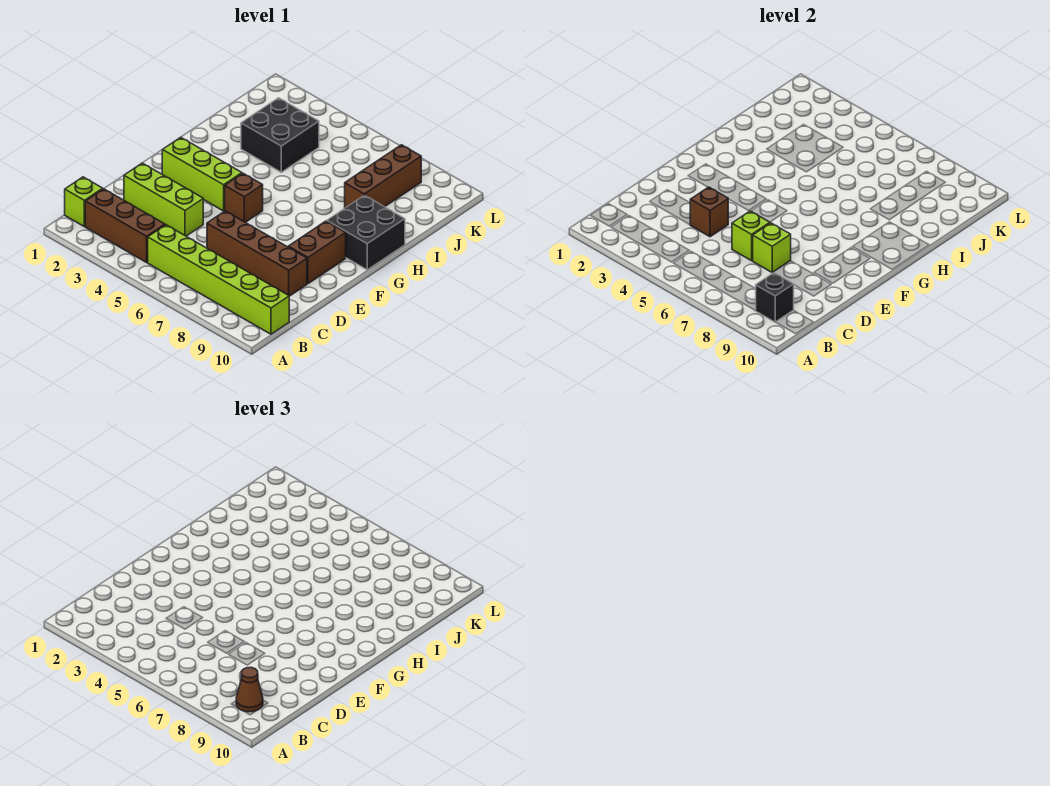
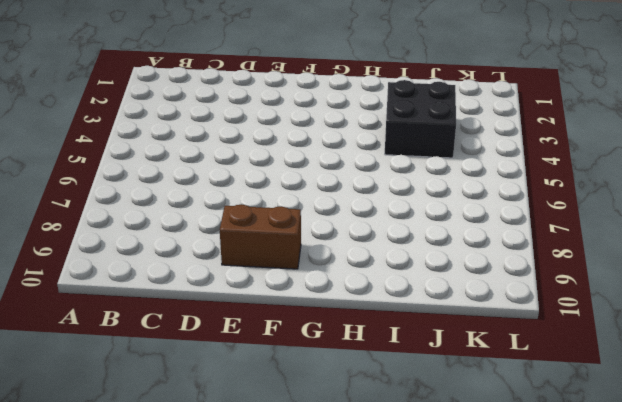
none -> lime 1x1 brick [65,177,103,227]
none -> brown 1x3 brick [85,189,165,262]
none -> lime 1x6 brick [148,225,289,334]

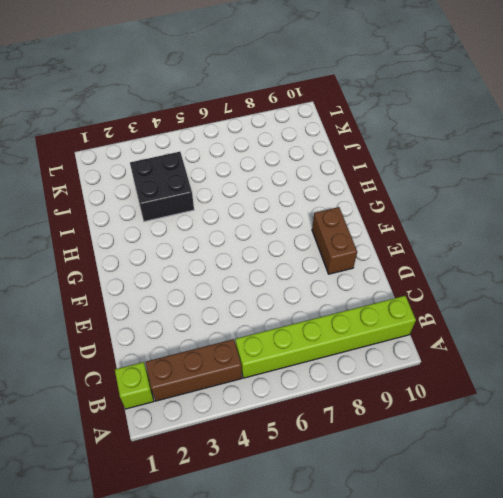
none -> lime 1x3 brick [124,163,203,236]
none -> brown 1x4 brick [207,211,307,296]
none -> lime 1x3 brick [162,137,242,211]

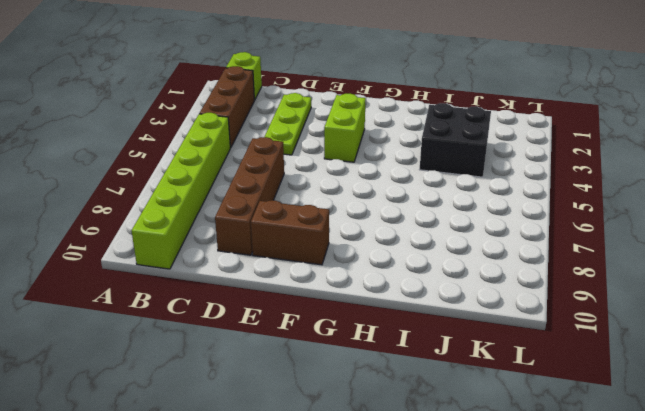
lime 1x3 plate [265,93,311,155] -> lime 1x3 brick [124,163,203,236]
lime 1x2 brick [324,94,366,162] -> lime 1x3 brick [162,137,242,211]
none -> brown 1x1 brick [225,173,263,222]
none -> black 2x2 brick [327,195,405,270]
none -> brown 1x3 brick [345,145,421,208]

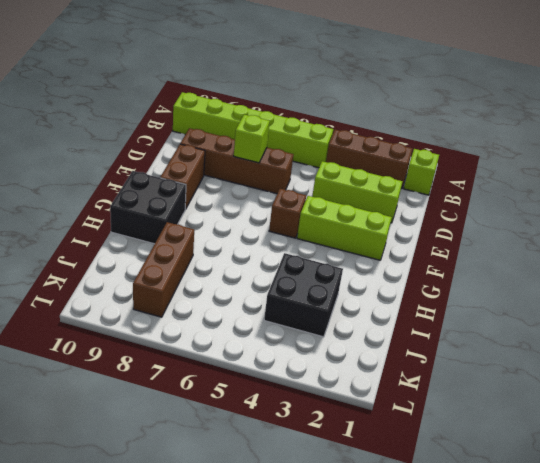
none -> black 1x1 brick [755,273,794,322]
none -> brown 1x1 brick [690,187,728,237]
none -> lime 1x1 brick [732,211,770,261]

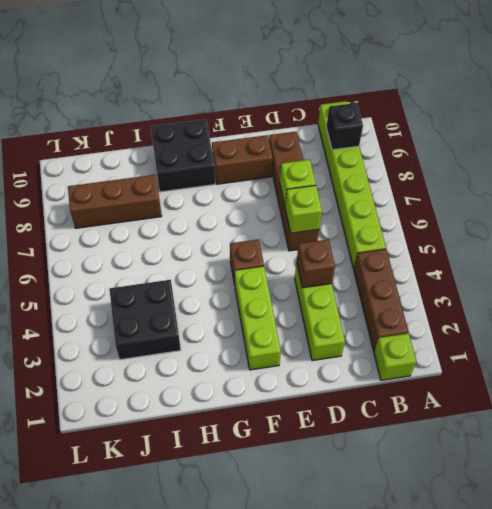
none -> brown 1x1 cone [236,667,263,712]

